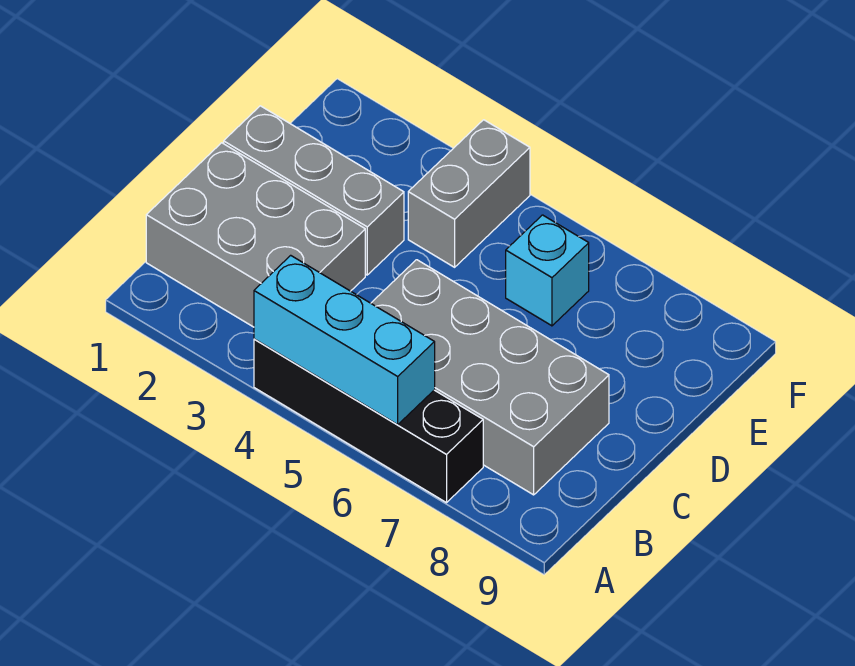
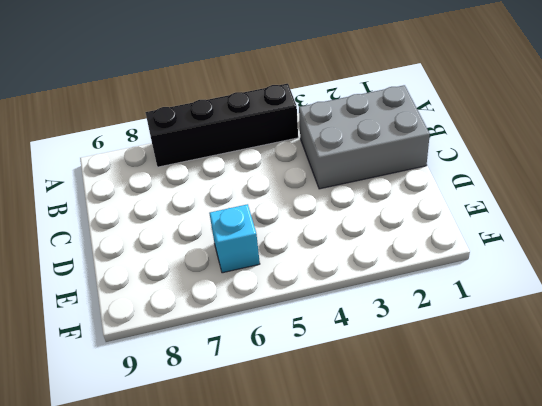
none -> grey 2x4 brick [371,260,609,495]
none -> grey 1x3 brick [224,106,404,275]

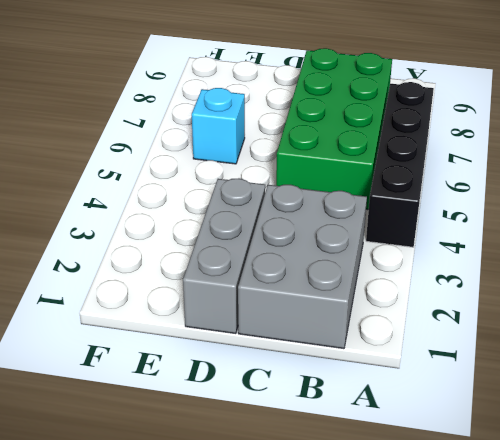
green 2x4 brick [276,48,392,210] -> grey 2x4 brick [371,260,609,495]
none -> grey 1x2 brick [408,120,530,267]
none -> cyan 1x3 brick [254,255,435,425]

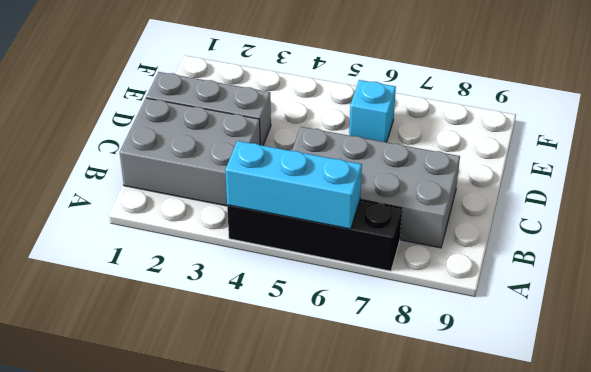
none -> grey 1x2 brick [408,120,530,267]

